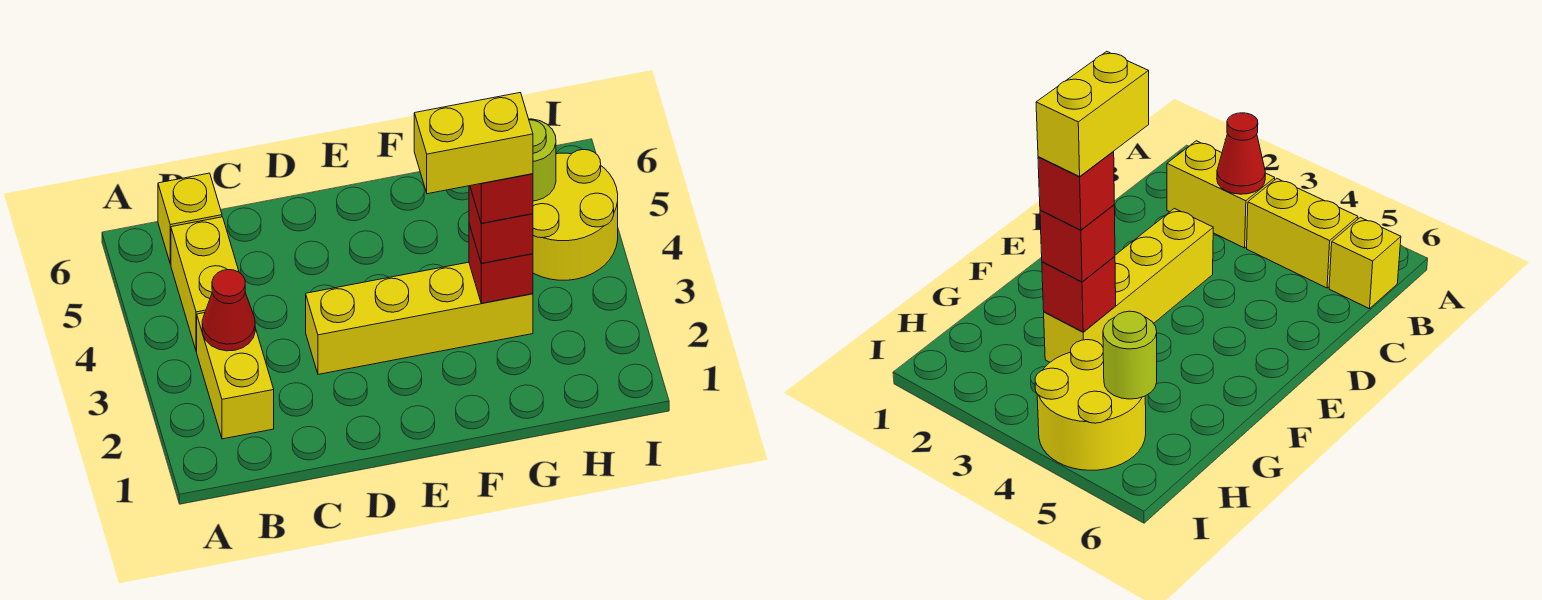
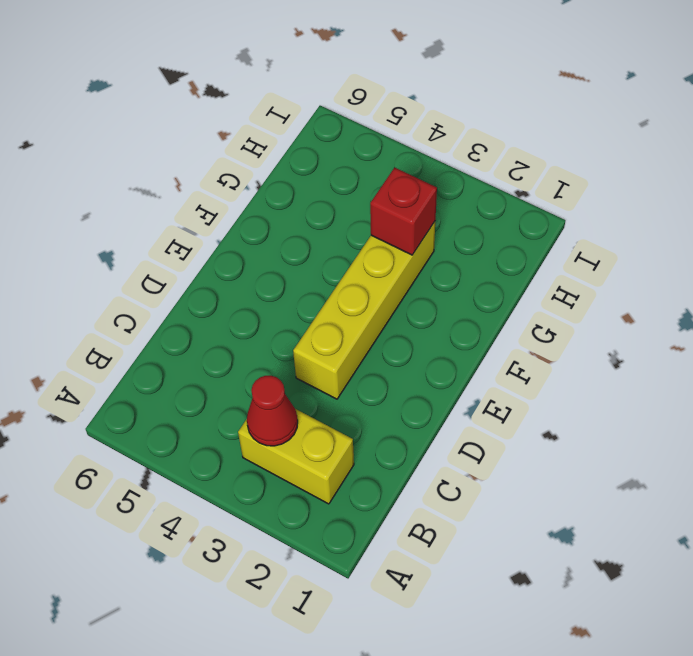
none -> yellow 1x2 brick [171,217,239,352]
none -> yellow 1x1 brick [158,173,222,264]

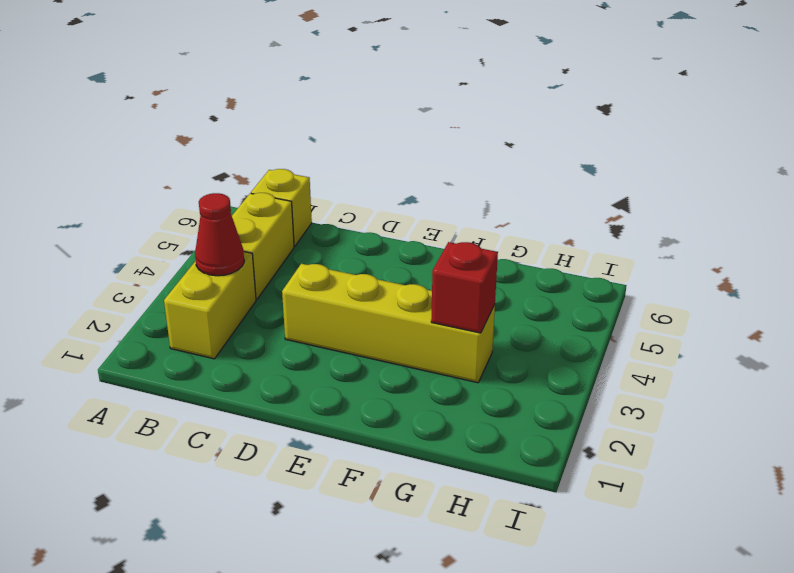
none -> yellow 2x2 round brick [533,150,618,280]
none -> lime 1x1 round brick [529,119,556,201]

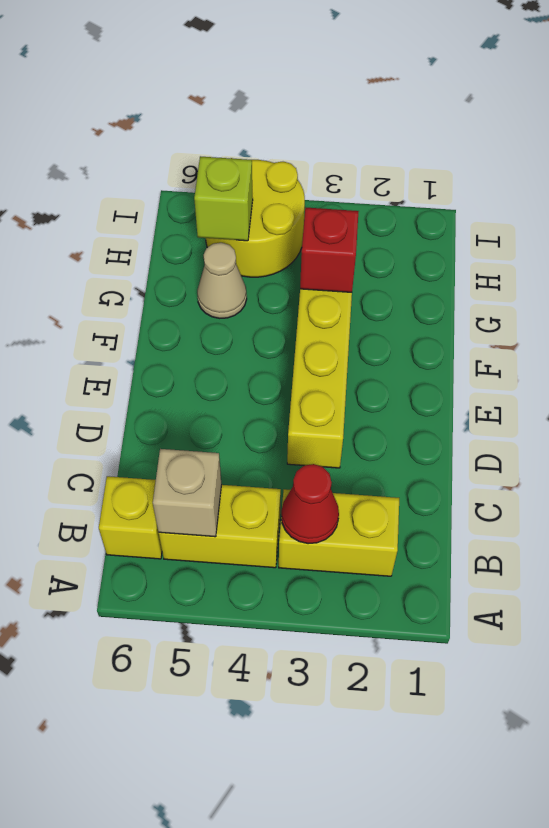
tan 1x1 brick [153,449,222,537] -> none
tan 1x1 cone [197,243,247,318] -> none
lime 1x1 brick [194,156,253,241] -> lime 1x1 round brick [529,119,556,201]
none -> red 1x1 brick [469,186,533,263]
none -> red 1x1 brick [470,174,533,223]

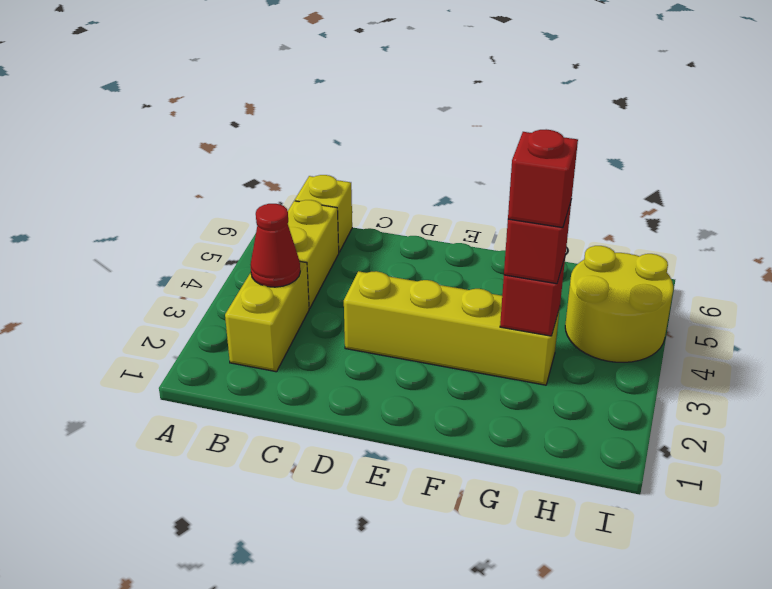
none -> lime 1x1 round brick [529,119,556,201]
none -> yellow 1x2 brick [414,93,533,194]

